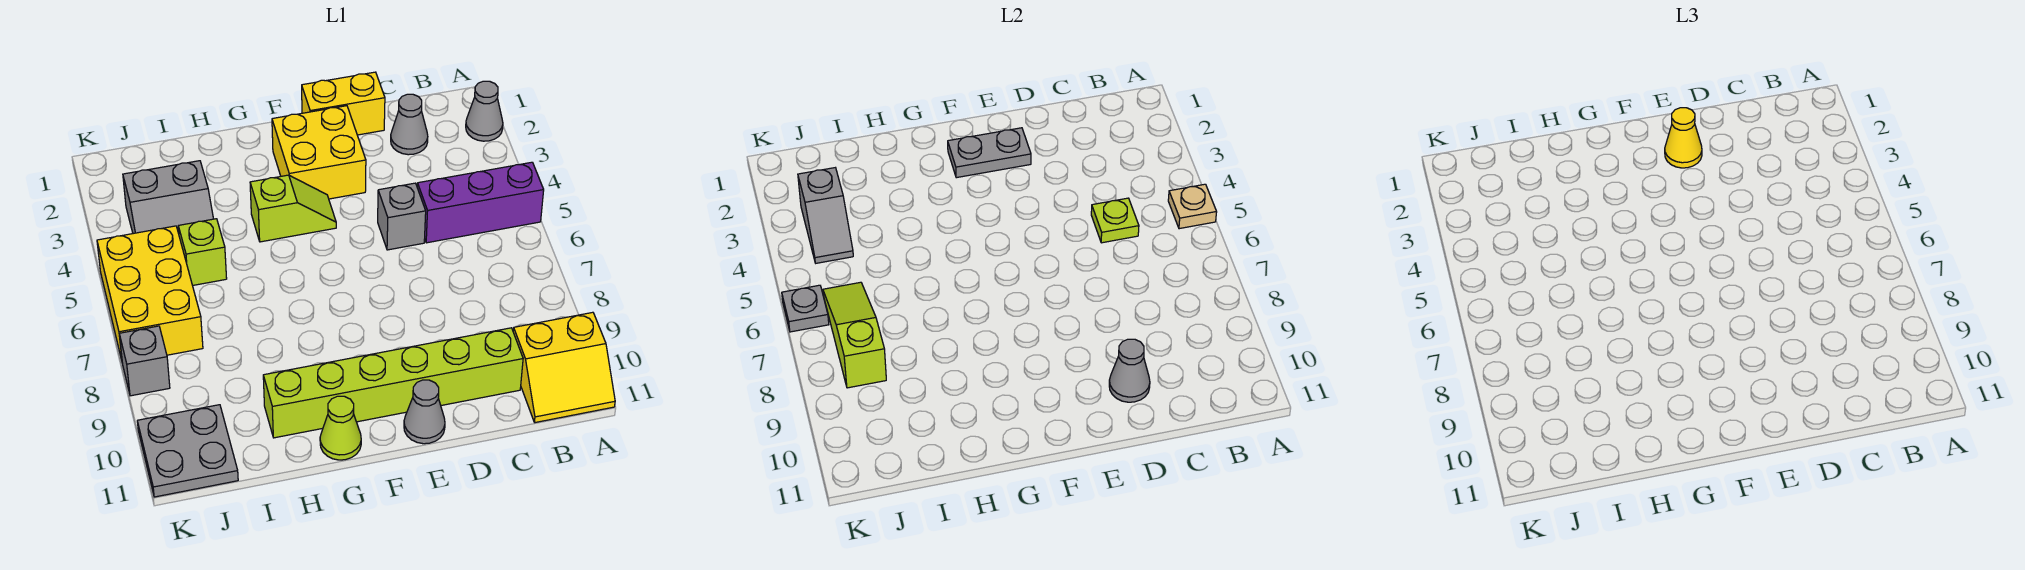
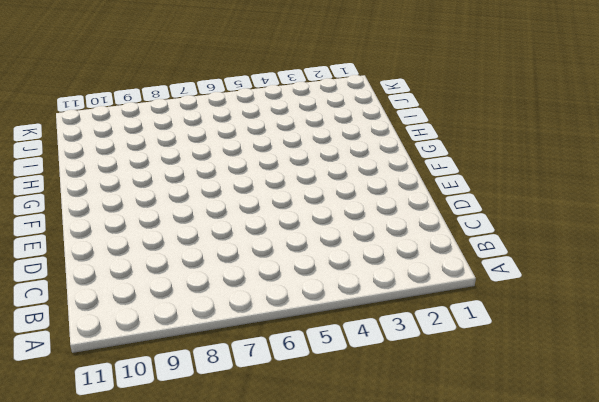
none -> grey 1x1 cone [466,81,503,141]
none -> purple 1x3 brick [417,162,544,243]
none -> yellow 2x2 slope [513,312,615,423]

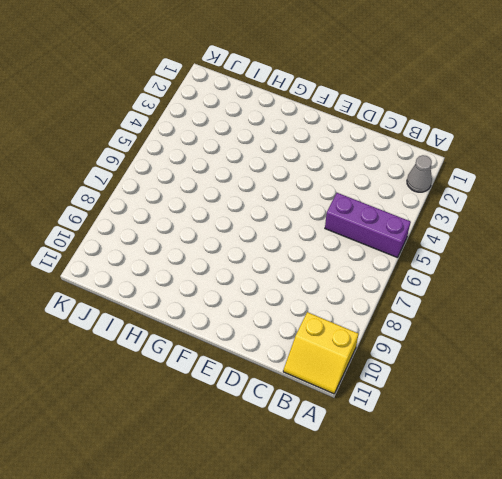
none -> grey 1x1 cone [391,94,428,155]
none -> lime 1x6 brick [263,328,523,438]
none -> yellow 1x2 brick [302,72,385,135]

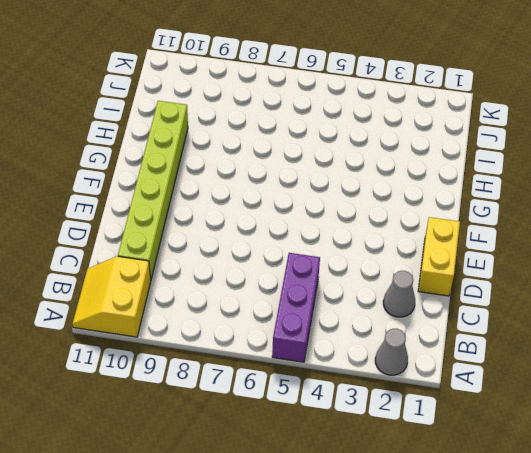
none -> grey 1x1 brick [378,183,426,250]
none -> yellow 2x2 brick [272,106,366,199]
none -> grey 1x1 cone [404,380,445,444]

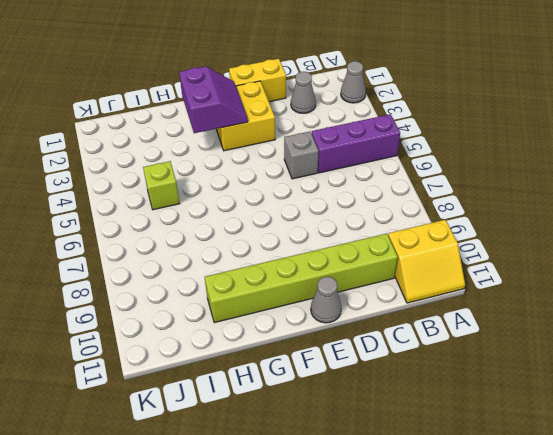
purple 2x2 slope [179,67,248,133] -> grey 1x2 plate [948,128,1031,178]
none -> lime 1x2 slope [250,175,336,242]
none -> lime 1x1 cone [320,396,361,460]
none -> grey 2x2 slope [123,161,213,234]

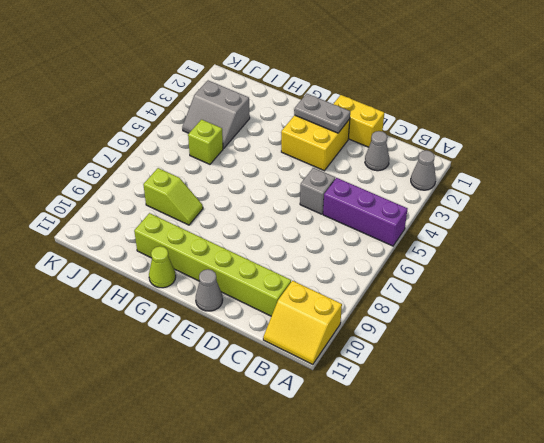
lime 1x2 slope [143,168,203,225] -> lime 1x2 slope moved to [250,175,336,242]
none -> yellow 2x3 brick [97,226,203,360]
none -> grey 2x2 plate [137,405,238,497]
none -> grey 1x1 brick [119,326,170,396]

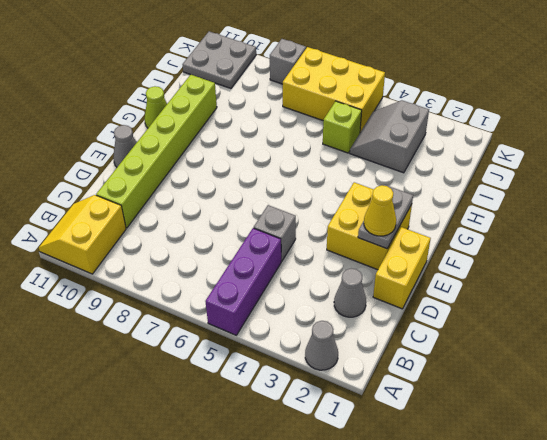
none -> lime 1x2 slope [250,175,336,242]
none -> tan 1x1 plate [1168,184,1217,229]
none -> lime 1x1 plate [1091,198,1139,243]

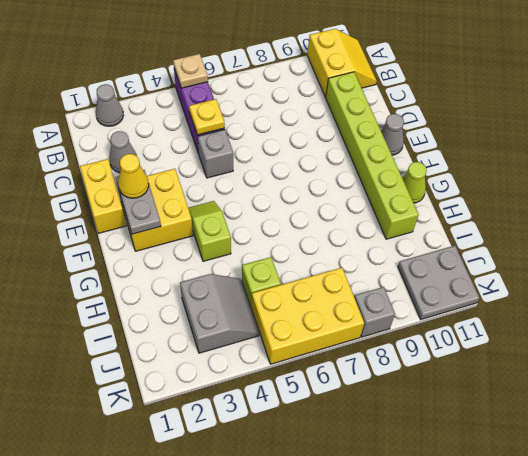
yellow 1x1 plate [189,99,225,135] -> lime 1x1 plate [1091,198,1139,243]
none -> grey 1x1 cone [1109,339,1150,402]
none -> grey 1x2 slope [798,168,853,263]
none -> lime 1x3 slope [823,282,886,388]

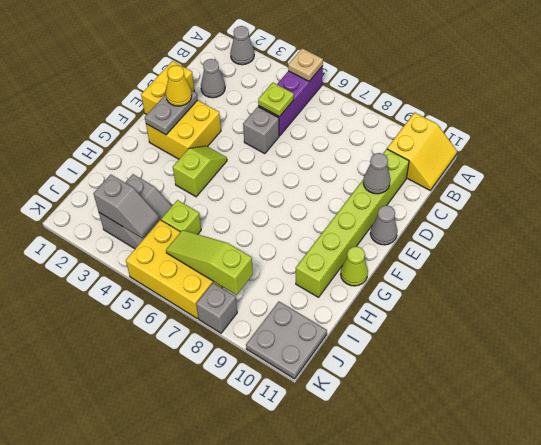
none -> grey 1x1 plate [782,285,829,332]

